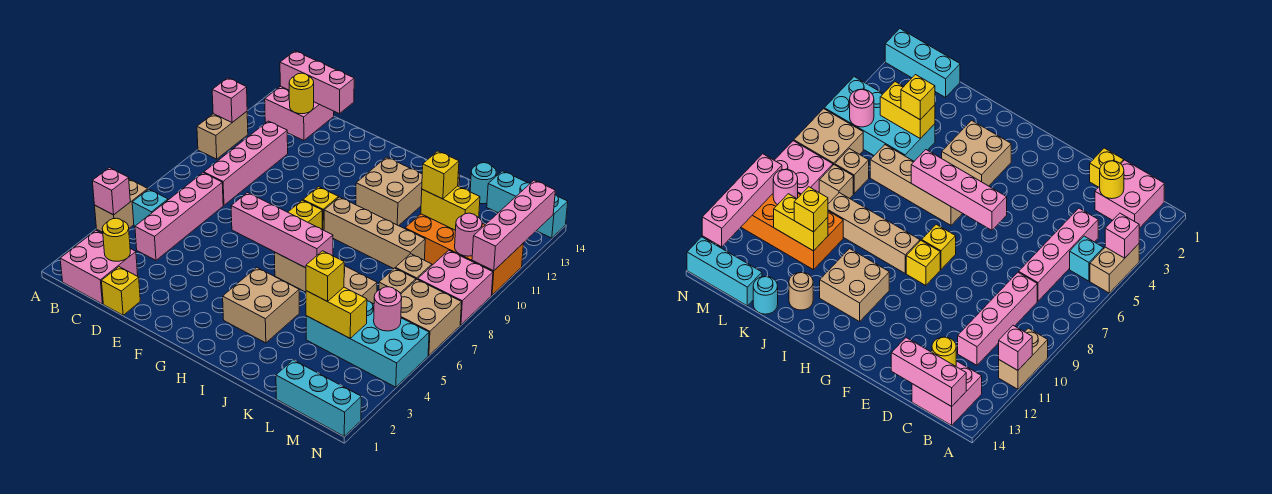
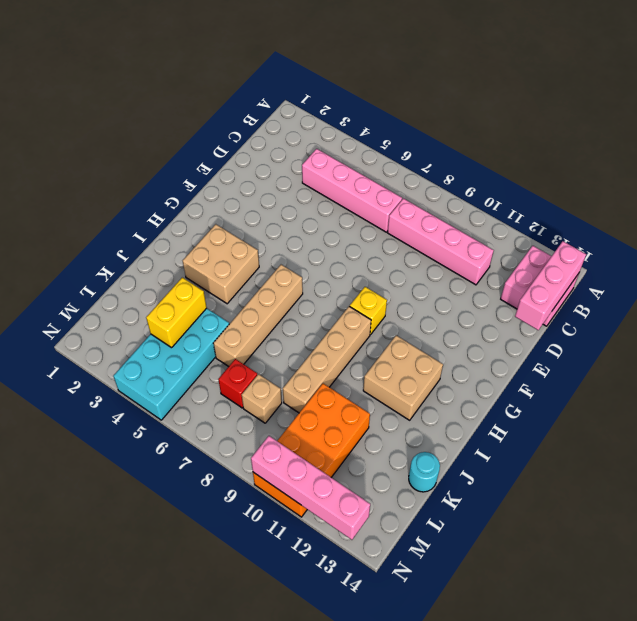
red 1x1 brick [218,359,257,408] -> tan 1x1 brick [379,268,416,294]
none -> tan 1x2 brick [95,179,148,232]
none -> tan 1x2 brick [197,111,248,159]
none -> pink 2x2 brick [60,231,138,304]
none -> cyan 1x1 brick [132,189,168,226]

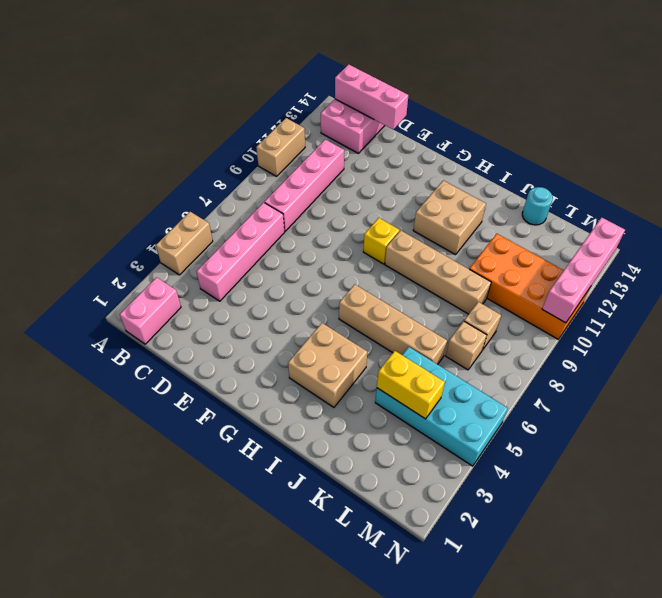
pink 1x2 brick [120,277,181,344] -> pink 2x2 brick [60,231,138,304]
none -> cyan 1x1 brick [132,189,168,226]
none -> yellow 1x1 brick [102,267,140,315]
none -> yellow 1x1 brick [288,200,322,229]
none -> tan 1x1 round brick [789,272,813,310]

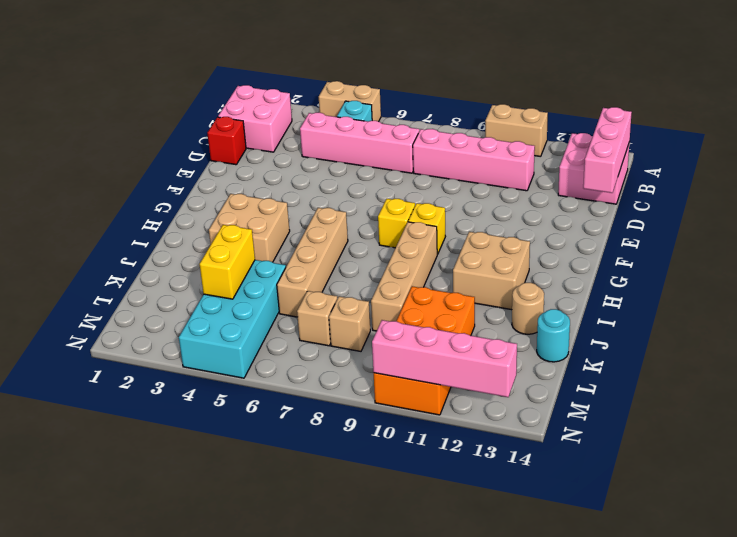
red 1x1 brick [207,117,246,165] -> yellow 1x1 brick [102,267,140,315]
none -> cyan 1x3 brick [276,360,361,436]
none -> cyan 1x3 brick [487,171,568,238]
none -> tan 2x2 brick [401,279,462,356]
none -> pink 2x2 brick [418,250,493,325]

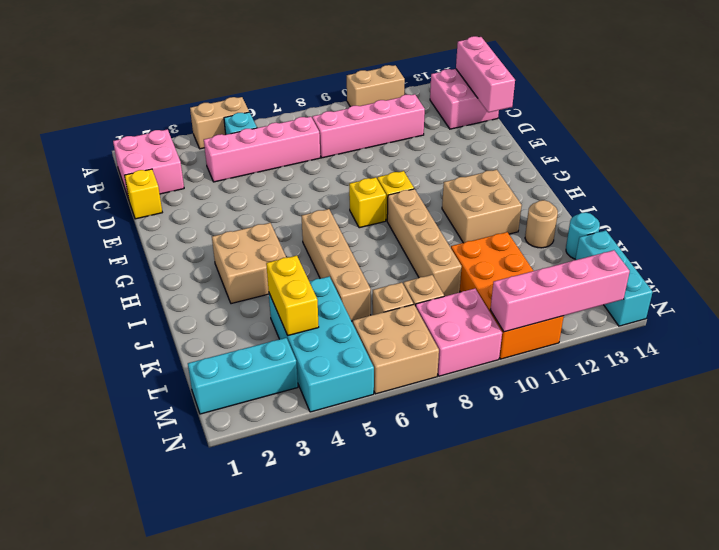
cyan 1x3 brick [188,338,298,414] -> cyan 1x3 brick turned to [276,360,361,436]
none -> pink 1x1 brick [92,168,130,215]
none -> pink 1x1 brick [212,78,247,122]
none -> yellow 1x1 round brick [102,218,130,261]
none -> yellow 1x1 round brick [289,73,314,114]

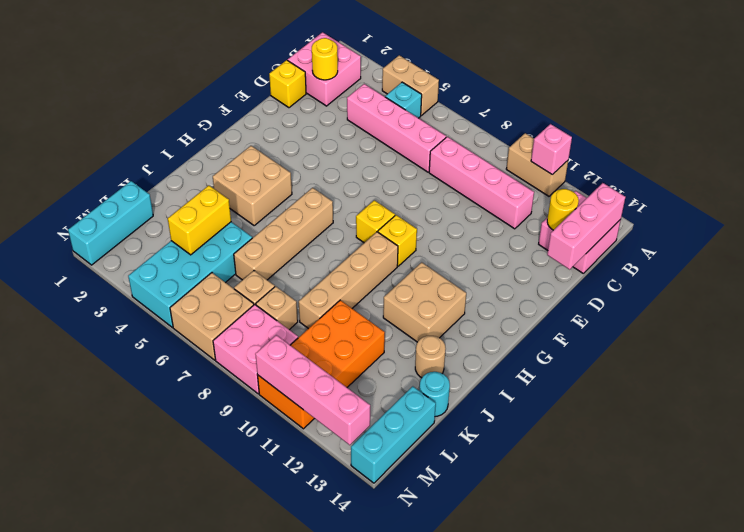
none -> pink 1x1 brick [92,168,130,215]
none -> pink 1x4 brick [231,193,333,268]
none -> yellow 1x2 brick [421,186,480,230]
none -> pink 1x1 round brick [374,287,402,331]

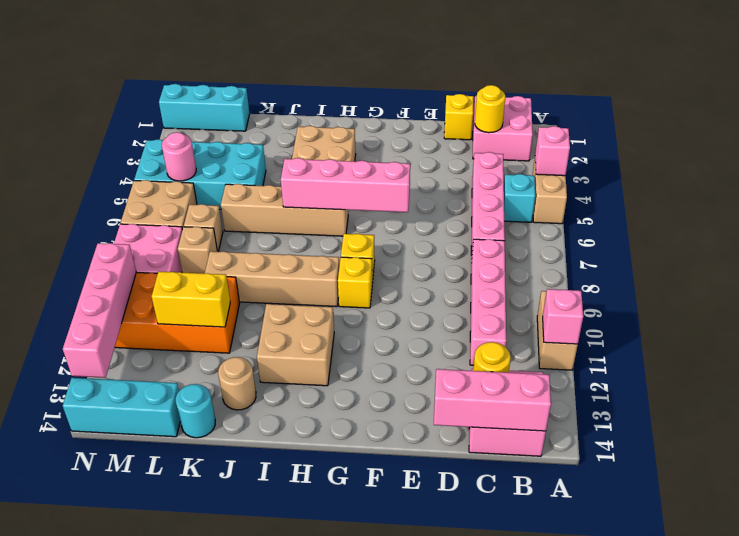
none -> yellow 1x2 brick [306,287,367,338]
none -> pink 1x1 round brick [455,213,482,256]
none -> yellow 1x1 brick [306,251,344,301]
none -> yellow 1x1 brick [422,151,459,199]

